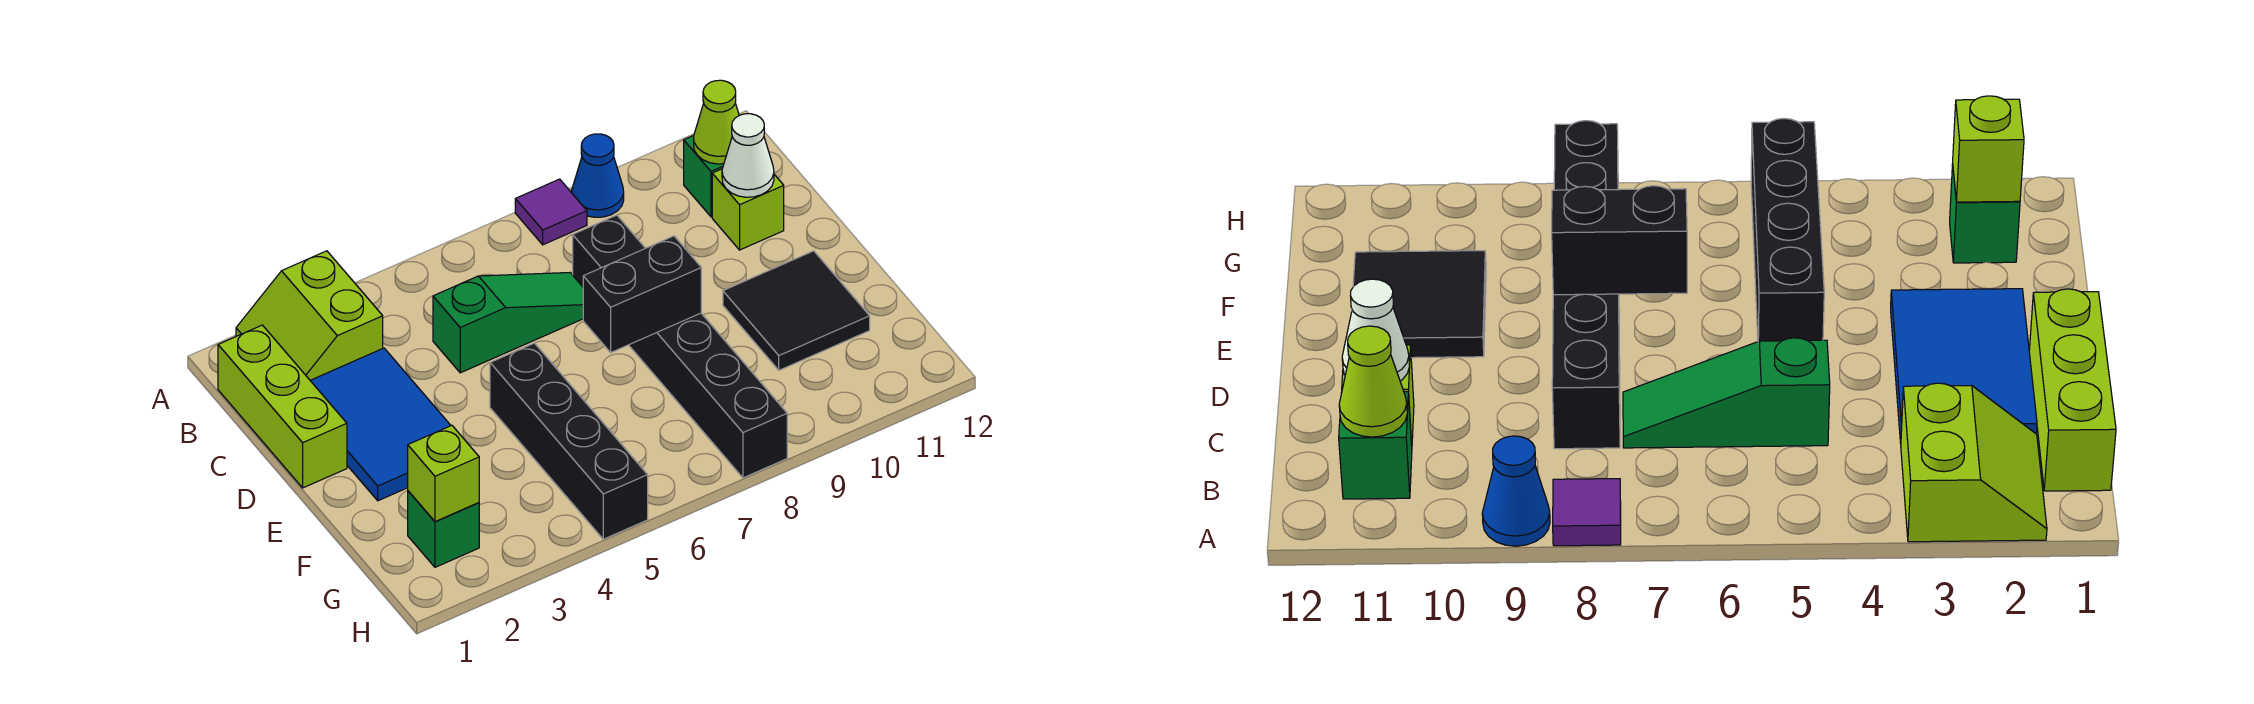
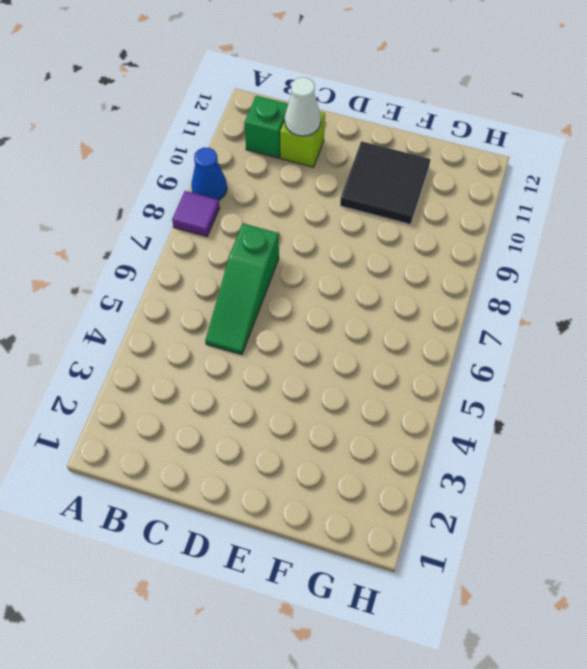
green 1x3 slope [205,224,279,355] -> green 1x3 slope turned to [433,273,583,373]
none -> lime 2x2 slope [236,251,383,380]
none -> lime 1x3 brick [218,325,347,488]
none -> blue 2x3 tile [310,348,451,501]

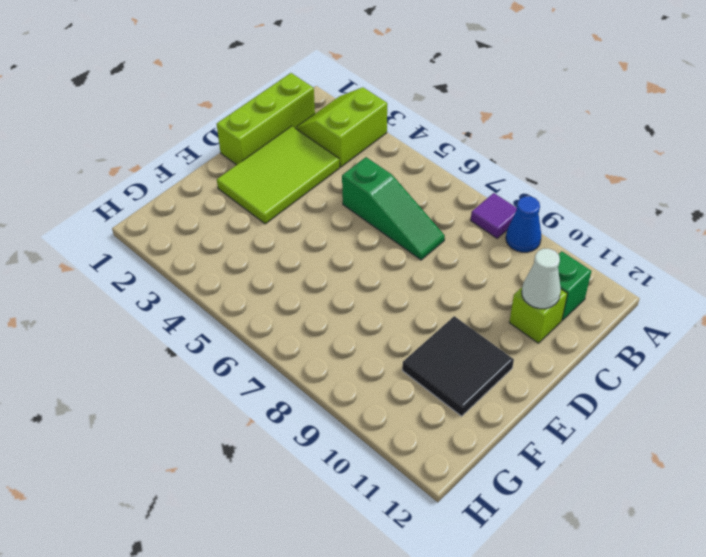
lime 2x3 tile [217,126,340,224] -> blue 2x3 tile [310,348,451,501]
none -> black 1x6 brick [573,215,787,478]
none -> black 1x4 brick [490,343,648,539]
none -> green 1x1 brick [408,491,479,567]

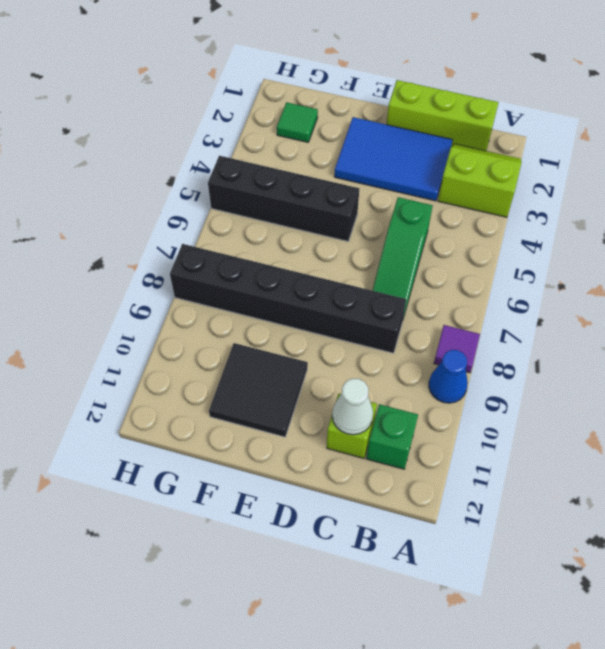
green 1x1 tile [277,102,318,142] -> green 1x1 brick [408,491,479,567]
none -> lime 1x1 cone [694,80,739,164]
none -> black 1x2 brick [583,236,701,352]
none -> lime 1x1 brick [408,425,479,522]

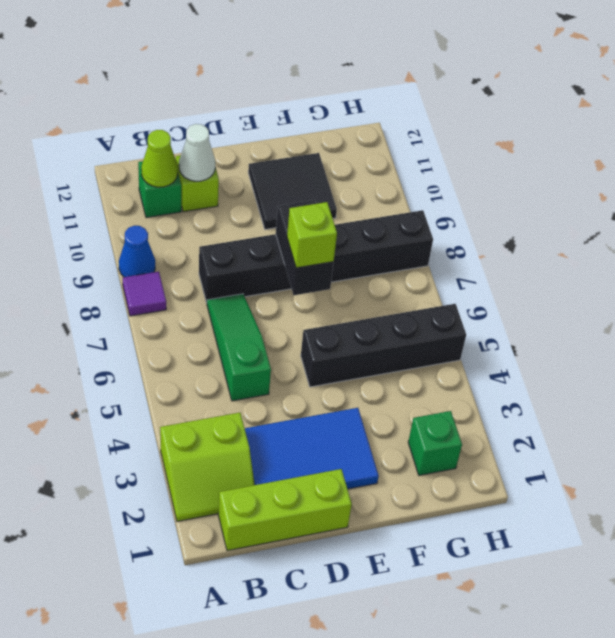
lime 1x1 brick [287,202,337,268] -> lime 1x1 brick moved to [408,425,479,522]

